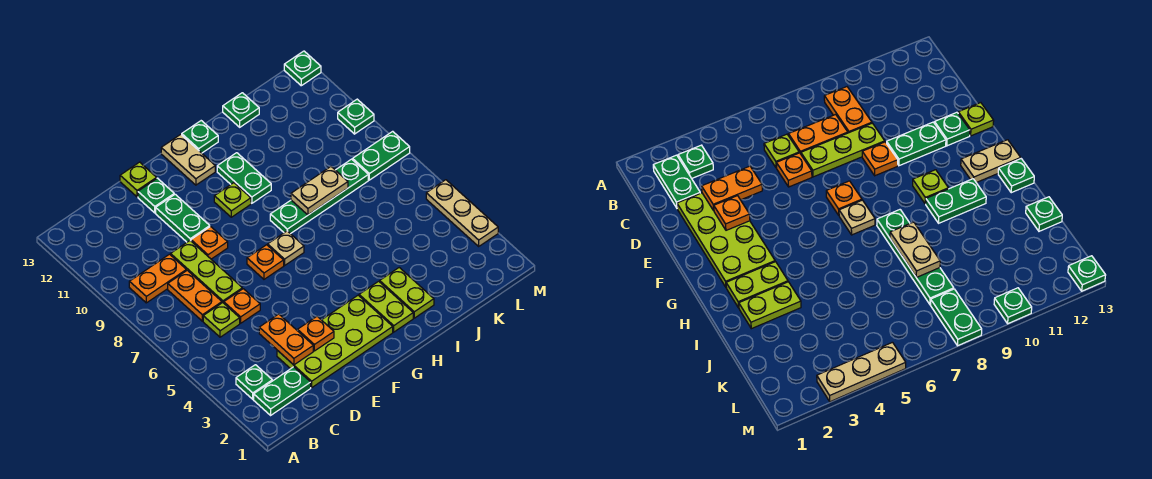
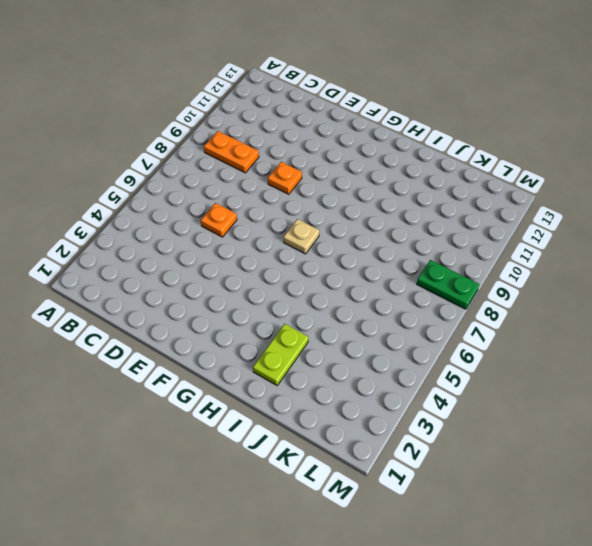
none -> green 1x2 plate [254,367,311,415]
none -> green 1x1 plate [236,365,272,399]
none -> lime 1x1 plate [203,303,240,337]

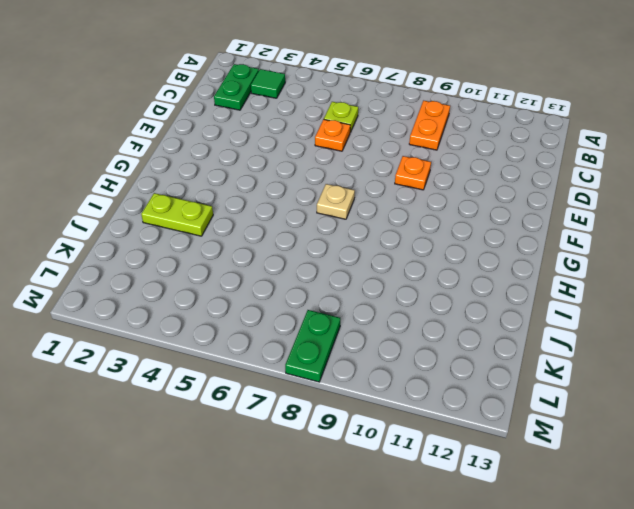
green 1x1 tile [251,69,285,98] -> green 1x1 plate [236,365,272,399]
none -> orange 1x2 plate [168,270,222,321]
none -> lime 2x4 plate [277,295,393,388]
none -> lime 1x3 plate [171,241,242,303]

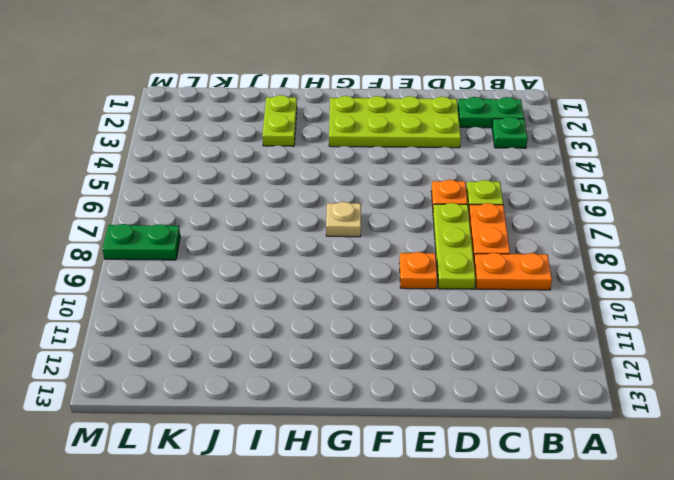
none -> green 1x2 plate [156,194,210,242]
none -> green 1x1 plate [138,178,174,213]
none -> lime 1x1 plate [120,162,157,197]

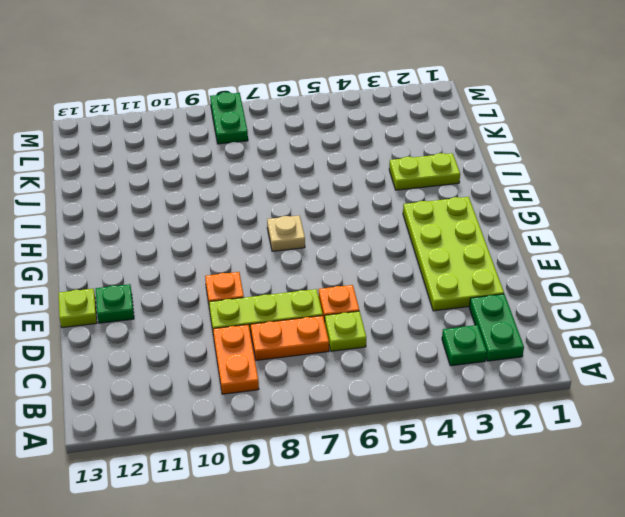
none -> green 1x2 plate [156,194,210,242]
none -> orange 1x1 plate [247,245,284,279]
none -> lime 1x1 plate [214,183,251,217]

